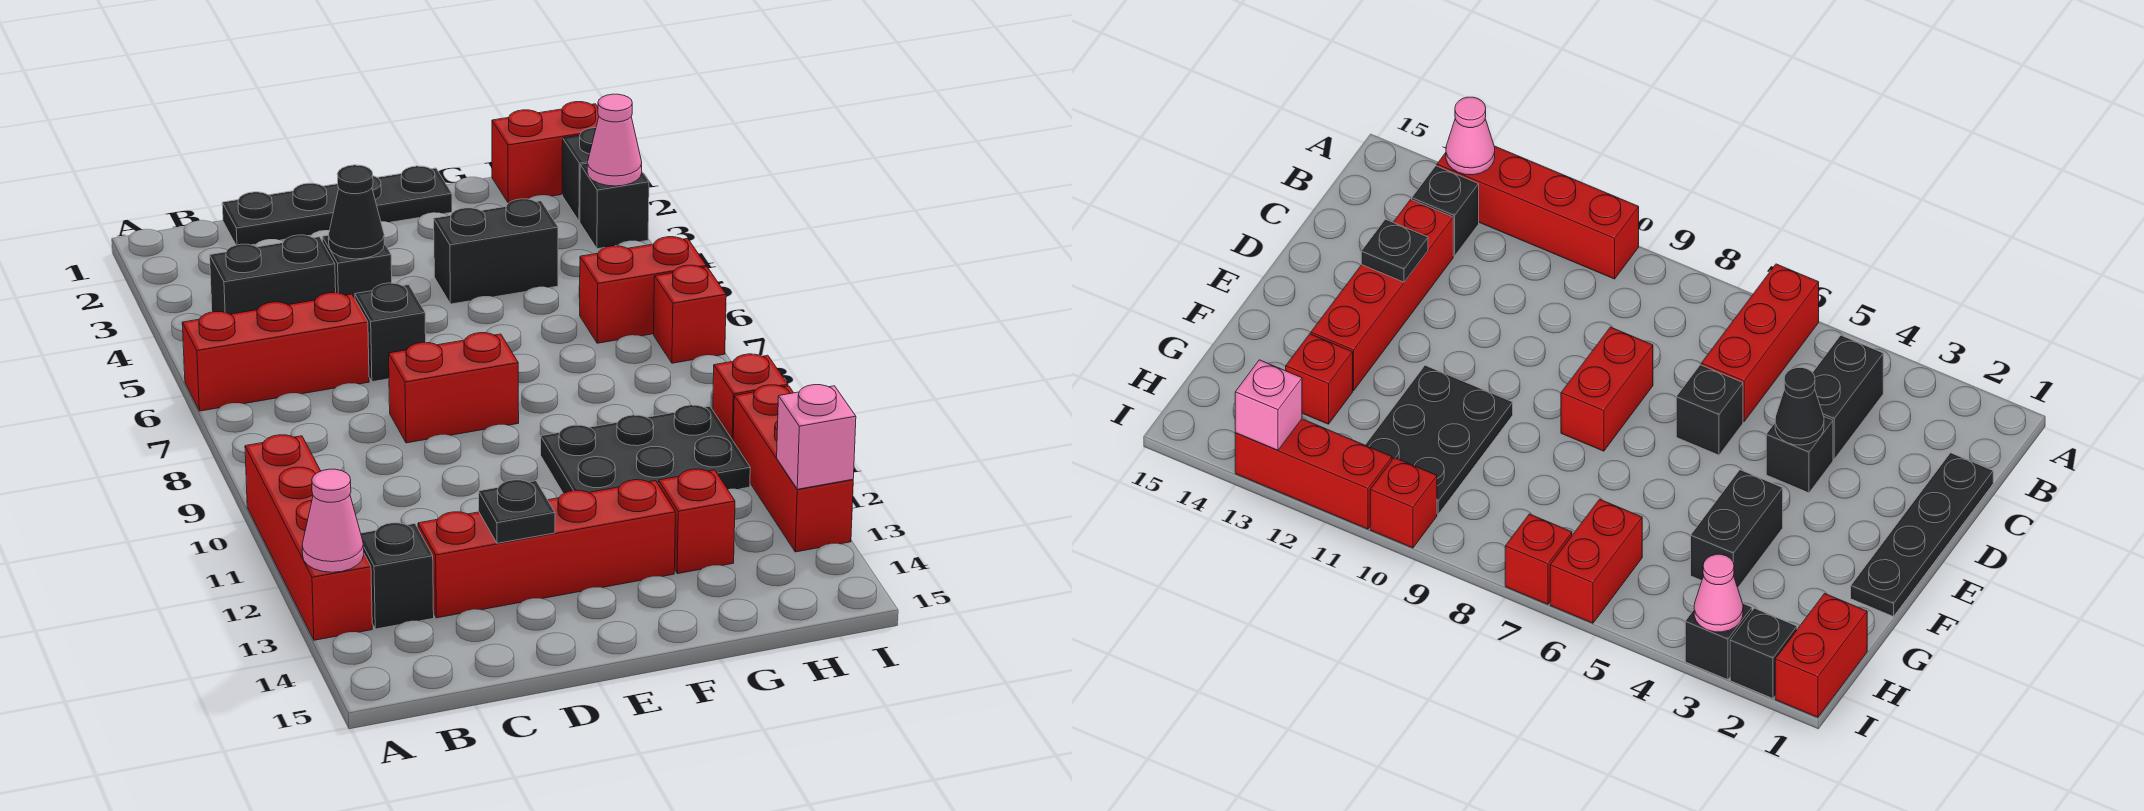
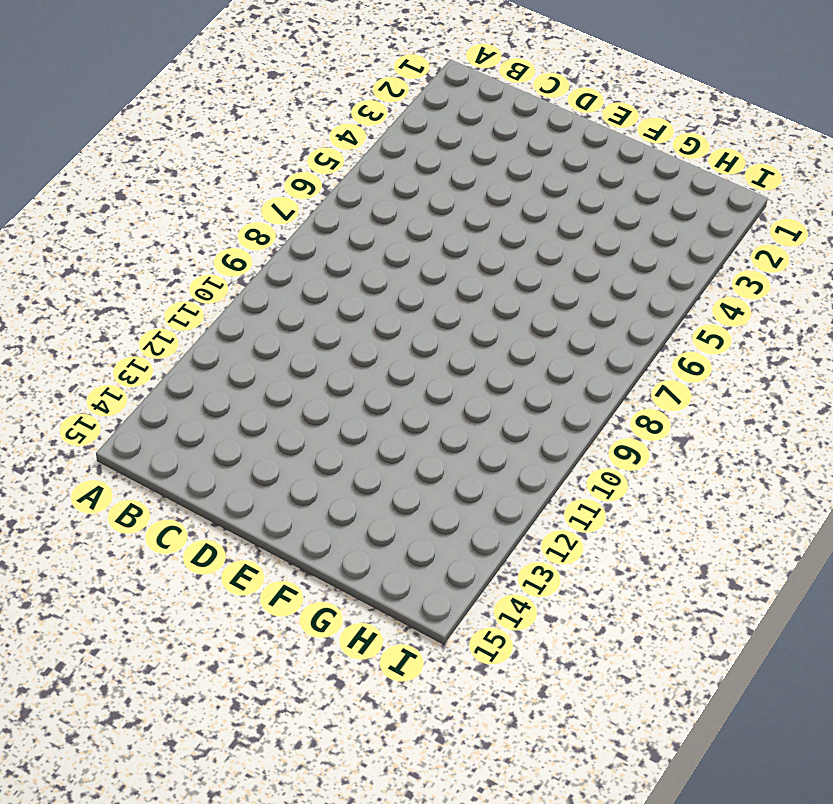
none -> red 1x3 brick [182,293,369,411]
none -> red 1x4 brick [245,435,372,640]
none -> black 1x2 brick [210,235,336,314]

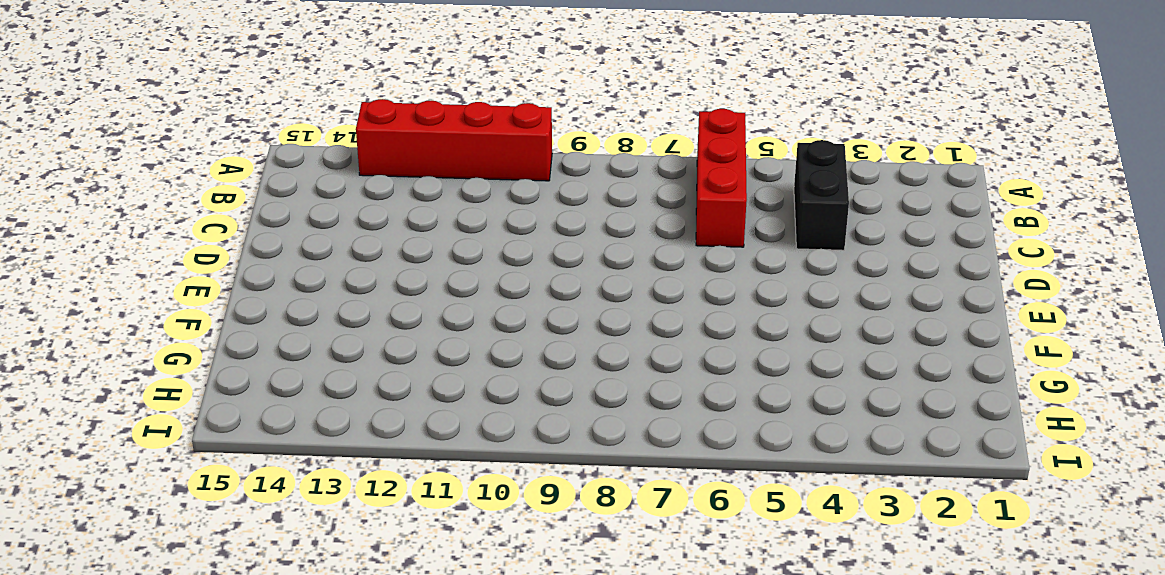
none -> black 1x1 brick [361,523,434,629]
none -> black 1x4 plate [222,166,452,245]
none -> red 1x4 brick [418,480,675,618]

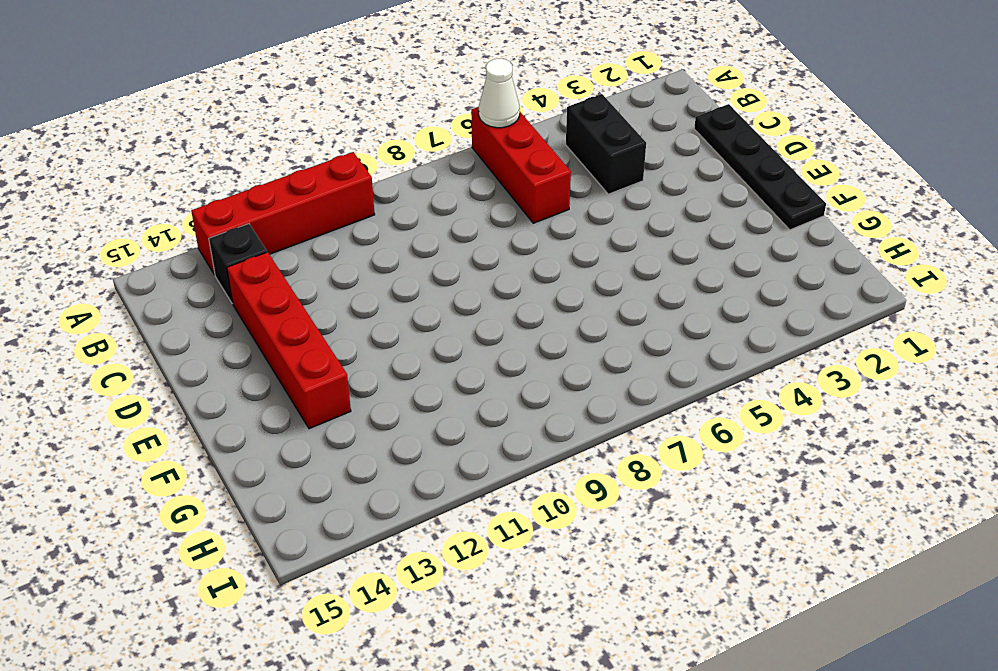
white 1x1 cone [479,59,520,128] -> none
none -> black 1x1 brick [322,235,392,298]
none -> black 1x1 brick [355,283,426,382]
none -> red 1x2 brick [389,333,519,443]

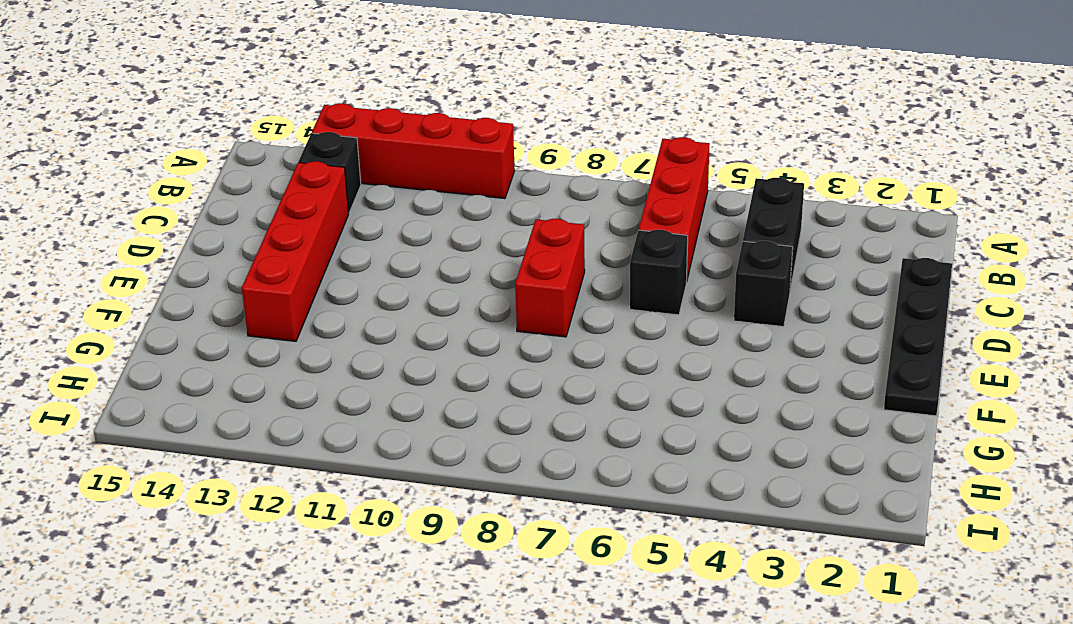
none -> black 1x2 brick [434,199,558,304]
none -> black 2x3 plate [541,405,750,494]
none -> red 1x1 brick [659,469,735,574]

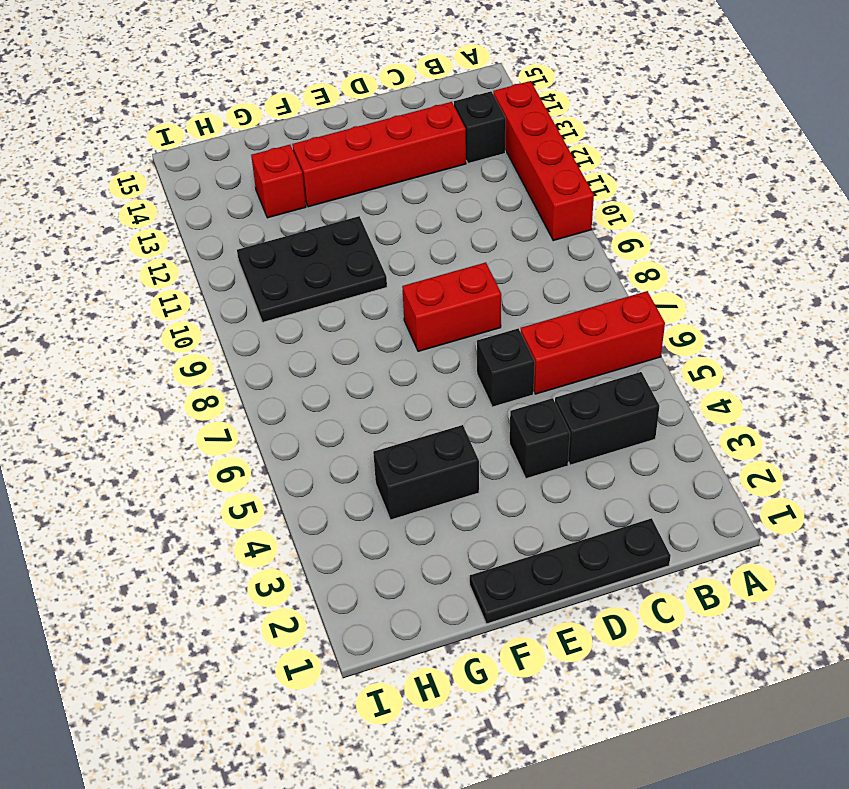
none -> red 1x2 brick [492,102,599,203]
none -> red 1x2 brick [580,237,706,343]
none -> black 1x1 brick [562,128,596,221]

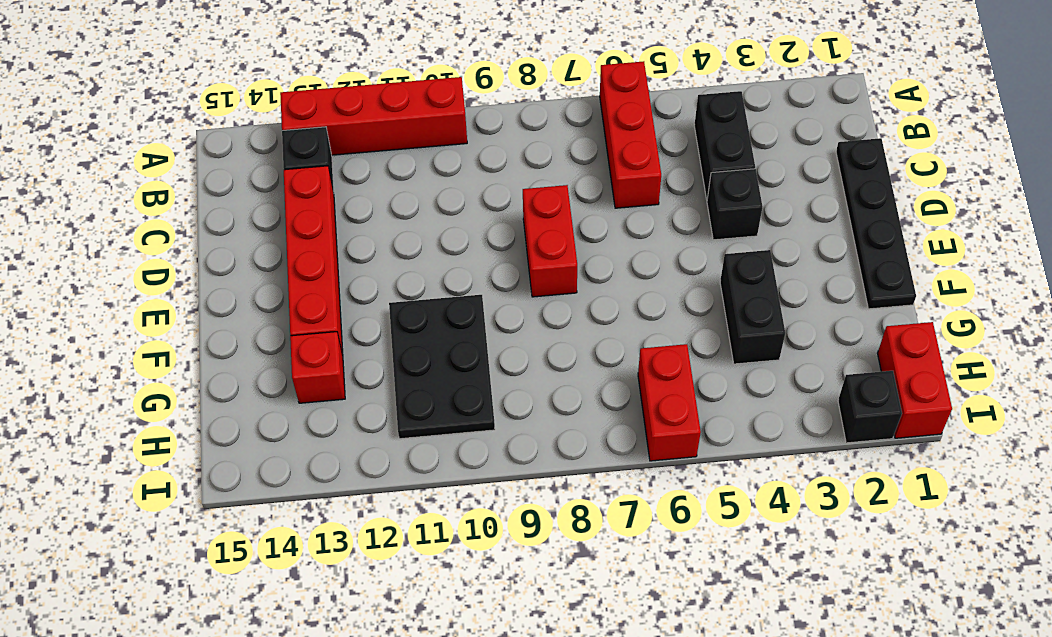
none -> black 1x1 brick [355,283,426,382]
none -> black 1x1 brick [580,163,649,249]
none -> red 1x1 brick [654,265,726,363]

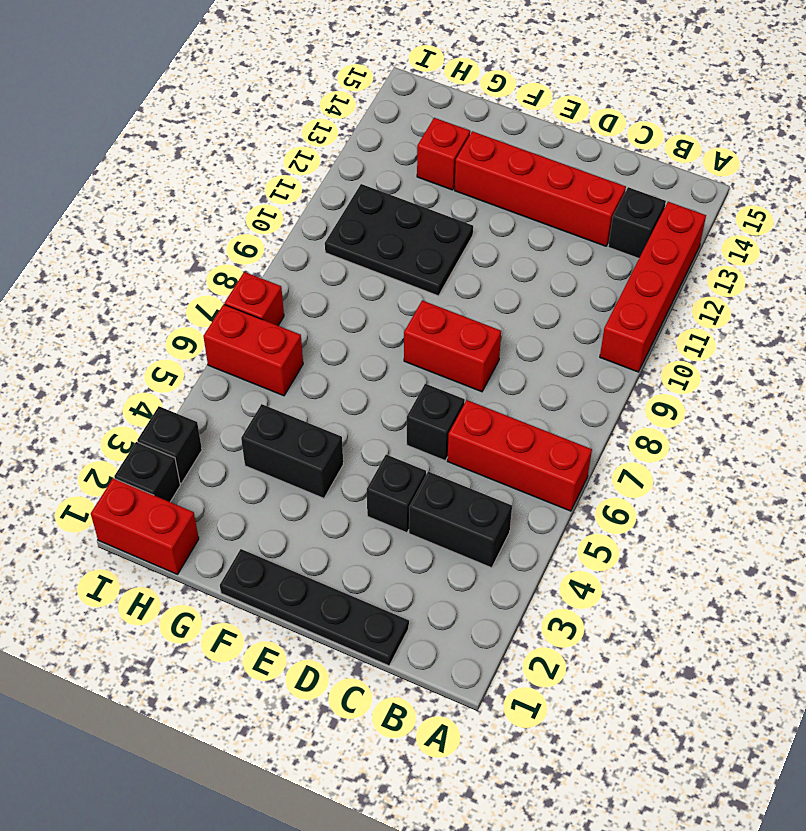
none -> red 1x1 brick [713,354,788,440]
none -> red 1x3 brick [733,385,853,552]
none -> pink 1x1 cone [302,469,364,572]

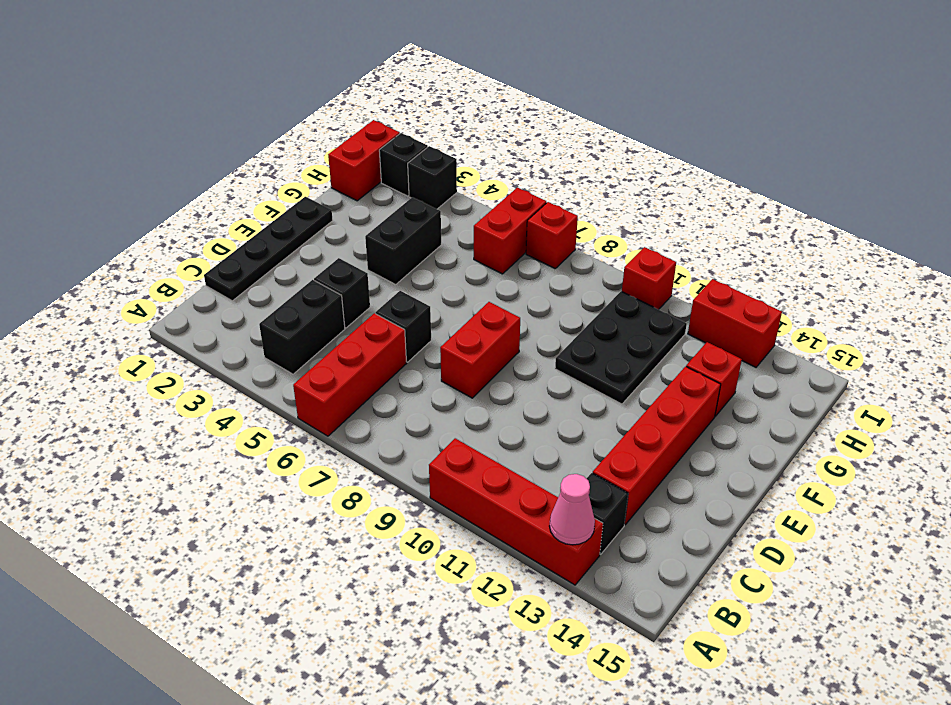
red 1x2 brick [688,279,782,367] -> red 1x3 brick [733,385,853,552]
none -> black 1x1 cone [329,165,384,259]
none -> black 1x1 plate [479,480,555,543]
none -> pink 1x1 cone [587,94,642,186]

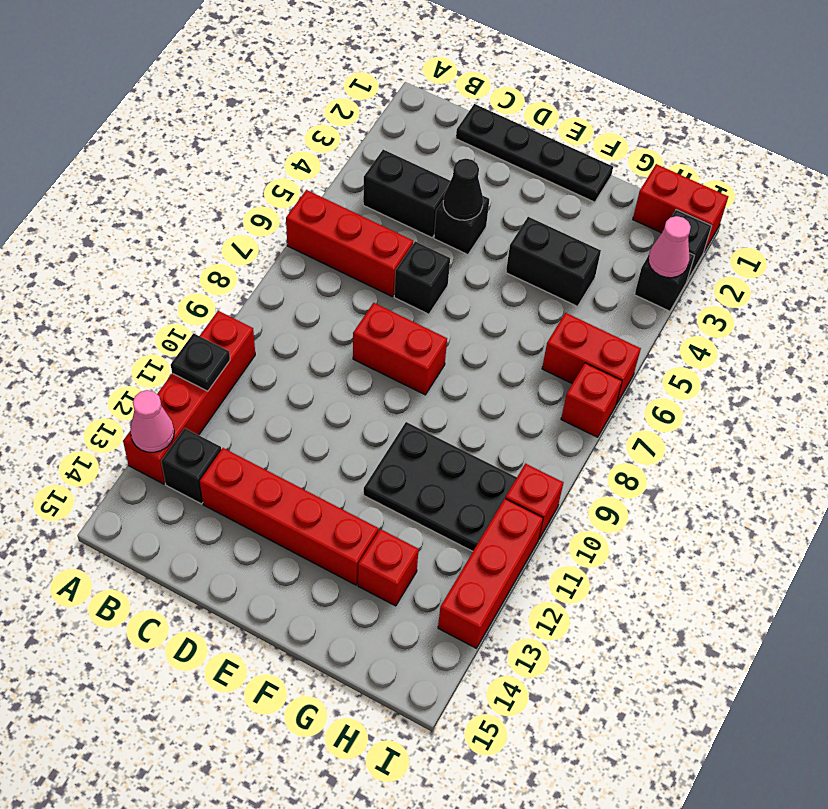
black 1x1 plate [171,333,230,391] -> black 1x1 plate moved to [479,480,555,543]
none -> pink 1x1 brick [777,385,856,489]

